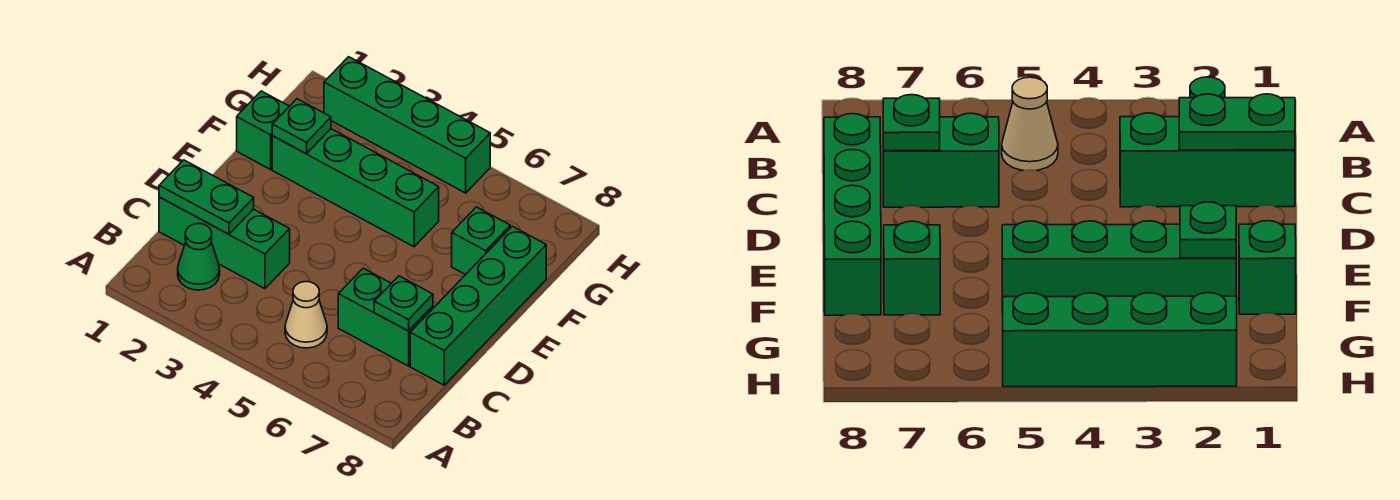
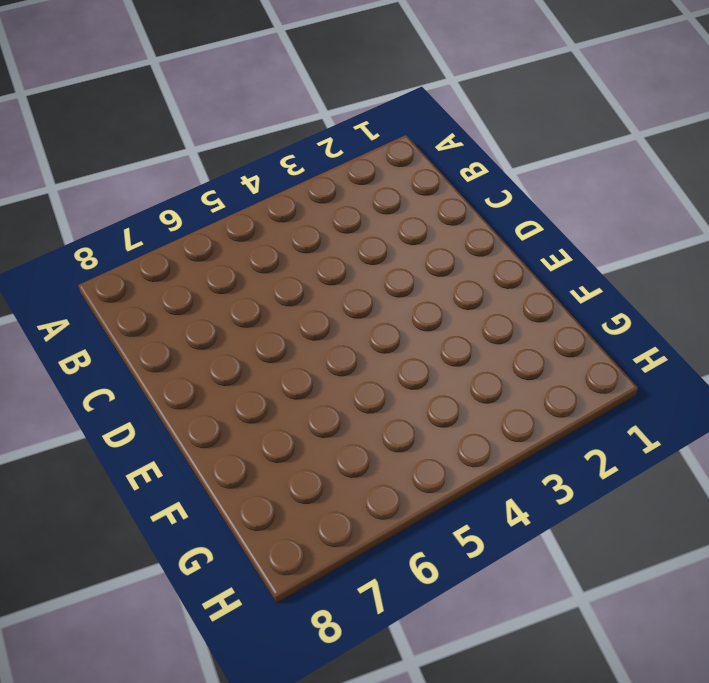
none -> green 1x1 cone [178,224,220,290]
none -> tan 1x1 cone [285,282,327,348]
none -> green 1x3 brick [159,197,290,289]

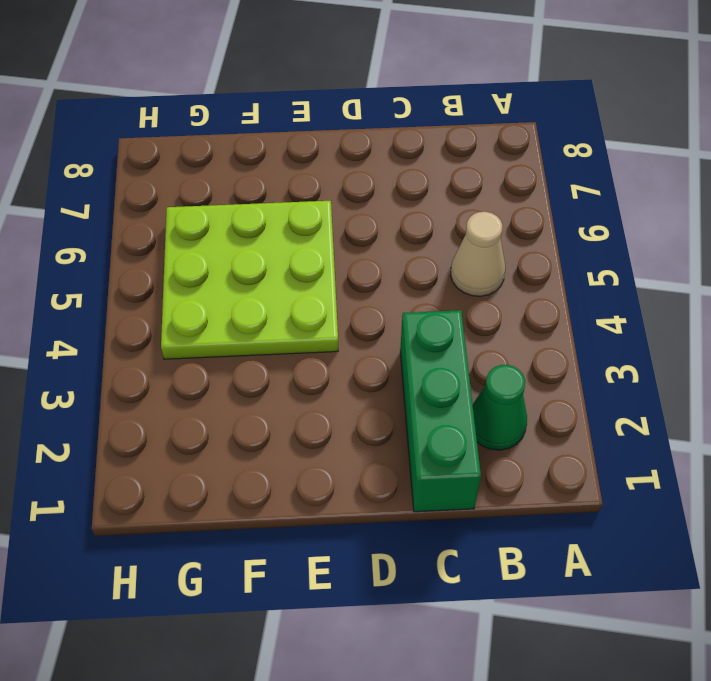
lime 3x3 plate [161,201,338,359] -> green 1x4 brick [272,129,439,247]
none -> green 1x2 brick [338,268,433,366]
none -> green 1x4 brick [410,226,546,385]
none -> green 1x1 brick [237,91,289,169]

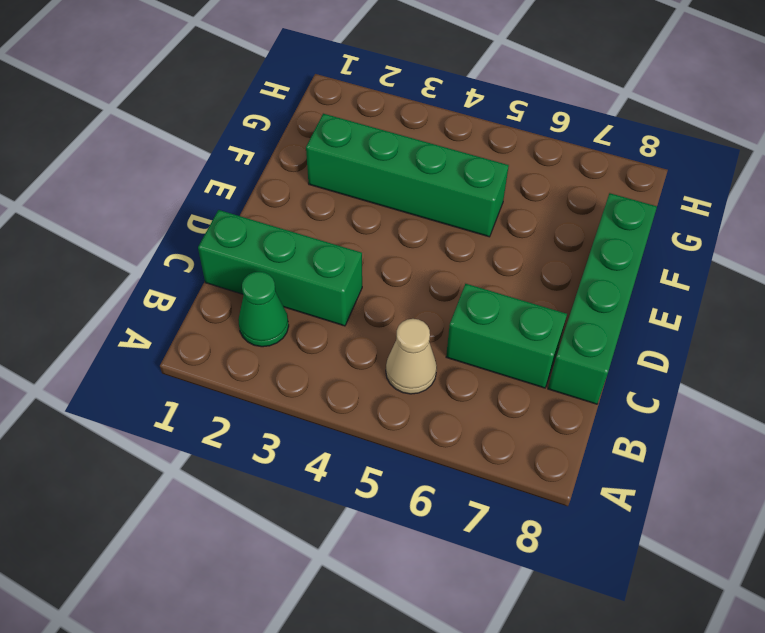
none -> green 1x1 brick [237,91,289,169]
none -> green 1x1 brick [452,207,510,275]
none -> green 1x4 brick [324,57,490,193]

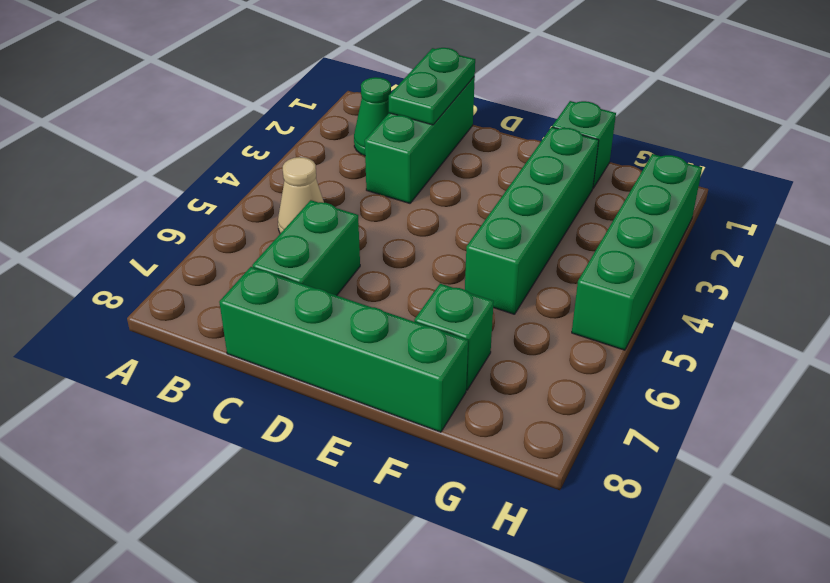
none -> green 1x1 plate [374,276,433,331]
none -> green 1x1 plate [272,99,331,154]

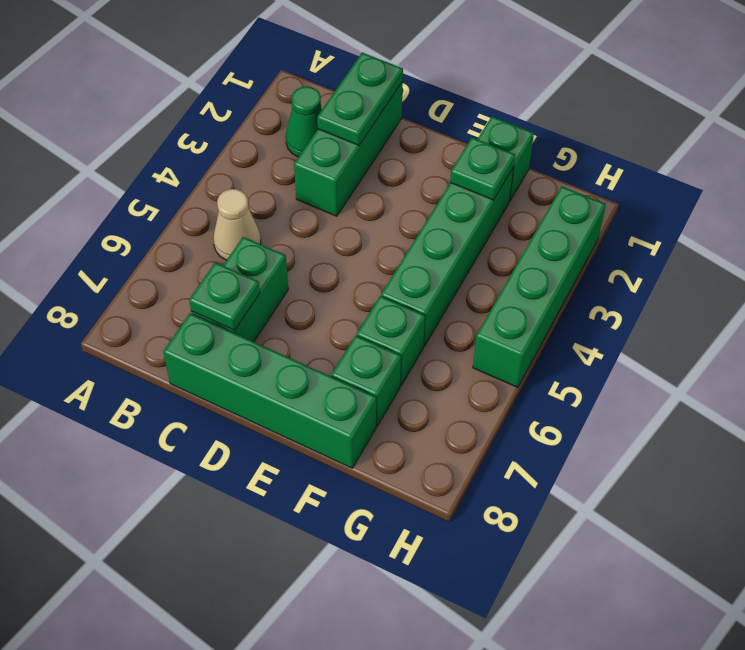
green 1x1 brick [357,296,425,386] -> none

